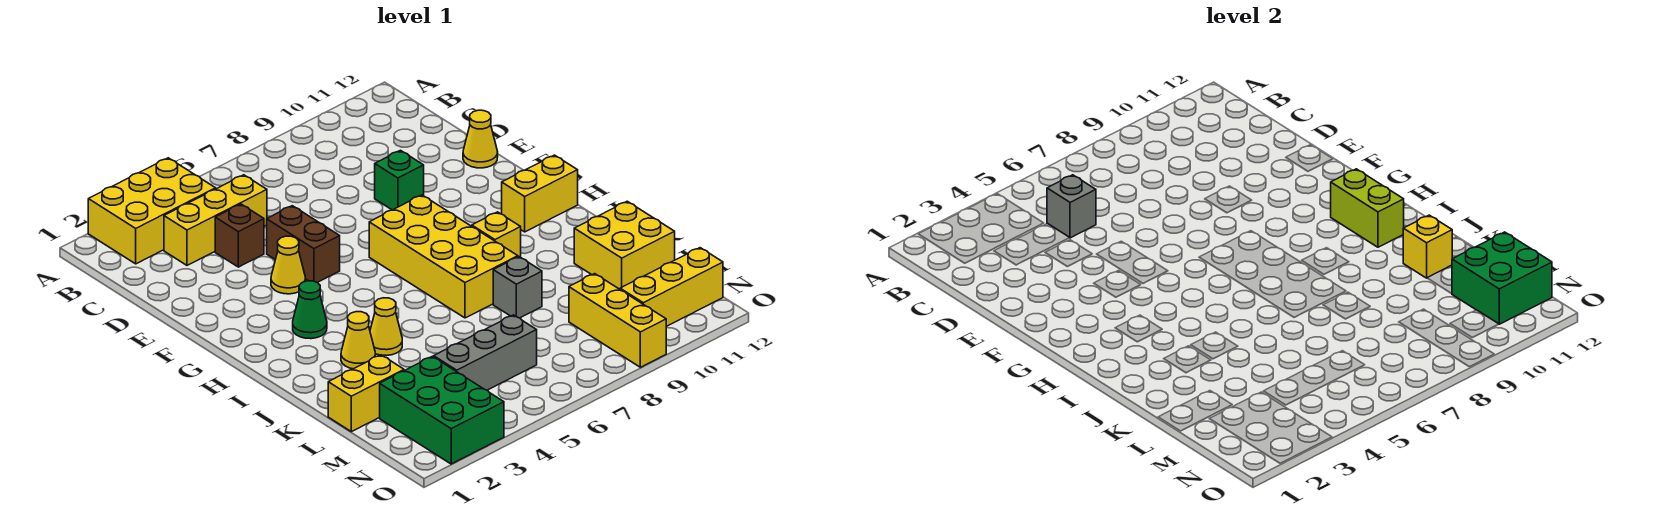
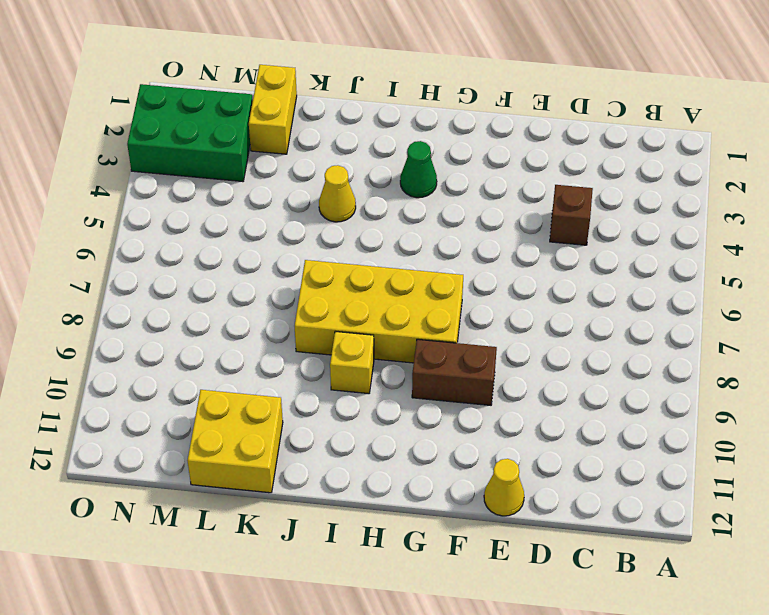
brown 1x2 brick [412,339,497,405] -> brown 1x2 brick moved to [267,206,340,283]
none -> yellow 2x3 brick [88,158,216,264]
none -> yellow 1x3 brick [164,175,267,265]
none -> green 1x1 brick [375,150,424,210]

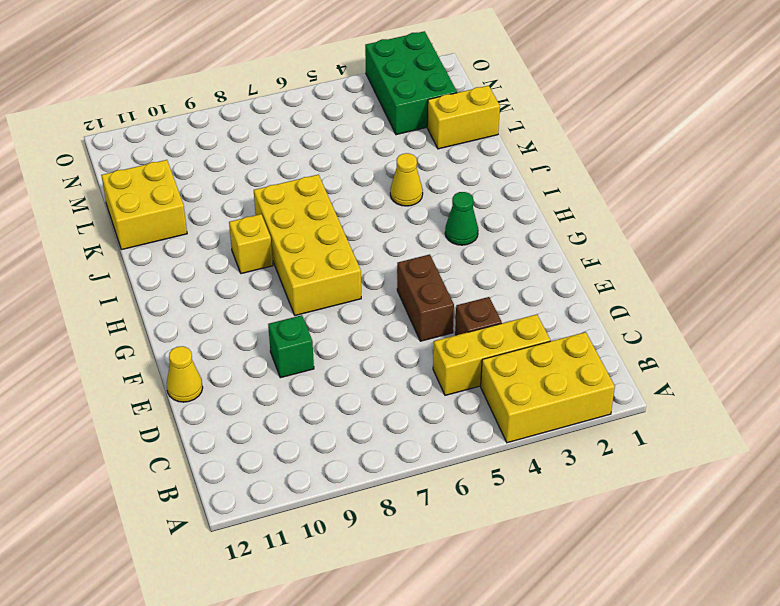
none -> yellow 1x1 cone [271,236,305,294]
none -> yellow 1x2 brick [502,155,578,232]
none -> yellow 1x1 cone [341,312,375,369]

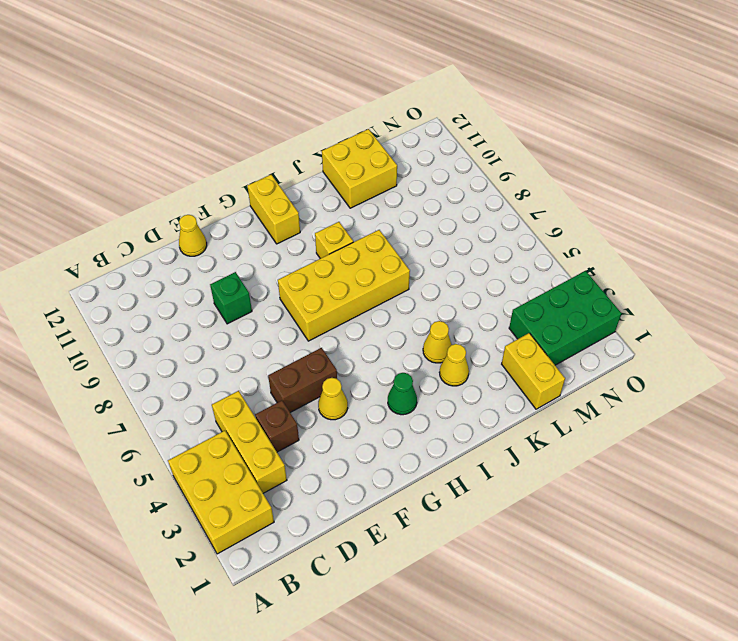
none -> grey 1x1 brick [493,257,542,318]
none -> grey 1x3 brick [434,315,537,390]
none -> yellow 1x3 brick [569,274,666,367]

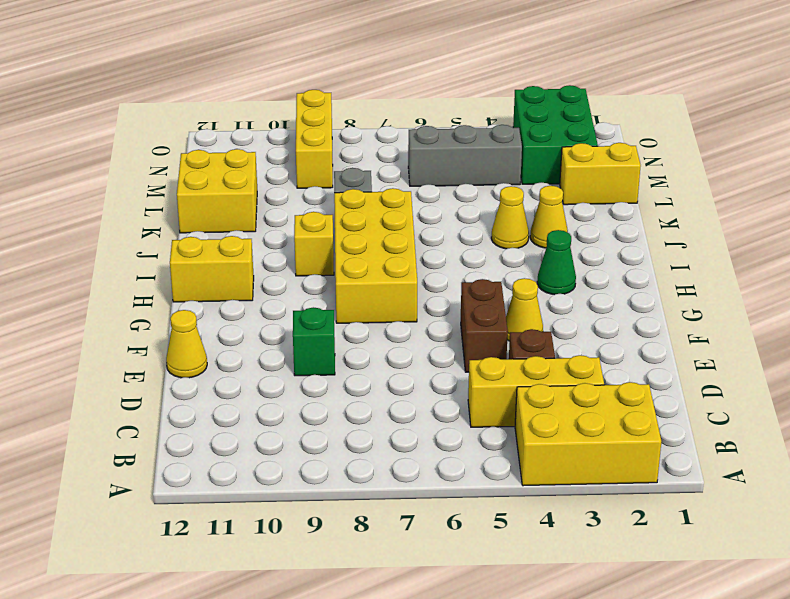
none -> yellow 1x3 brick [620,248,723,326]
none -> grey 1x1 brick [1047,175,1096,238]
none -> lime 1x2 brick [1331,169,1404,247]

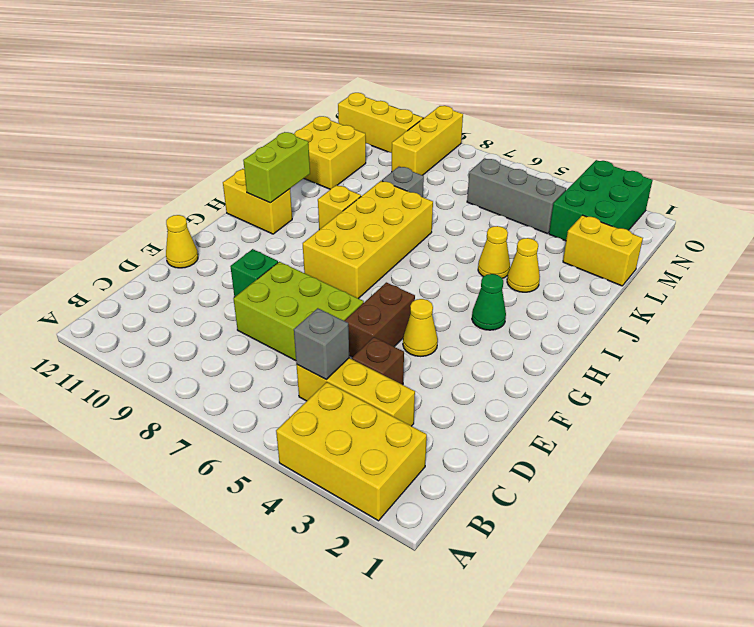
lime 2x3 brick [233,262,364,361] -> none
none -> yellow 1x1 brick [1403,215,1452,278]
none -> green 2x2 brick [1452,232,1552,324]

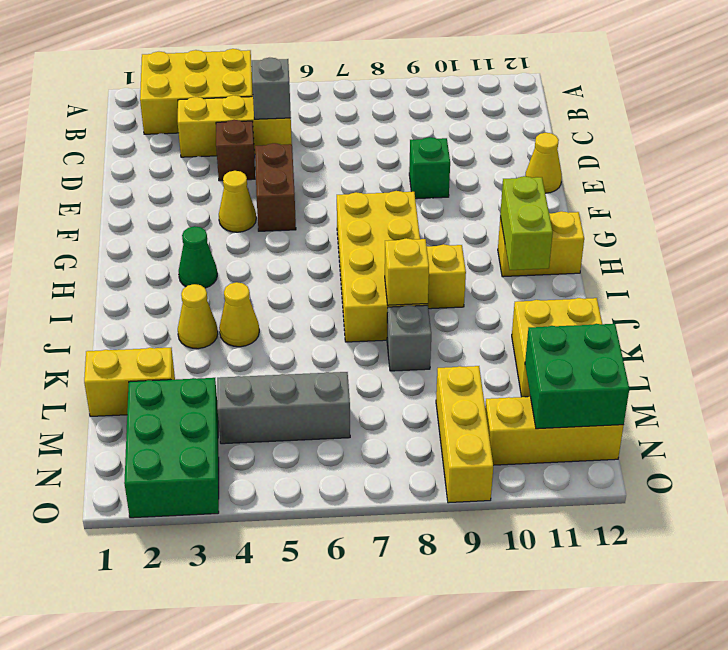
yellow 1x1 brick [385,238,429,305] -> yellow 1x1 brick moved to [1403,215,1452,278]

